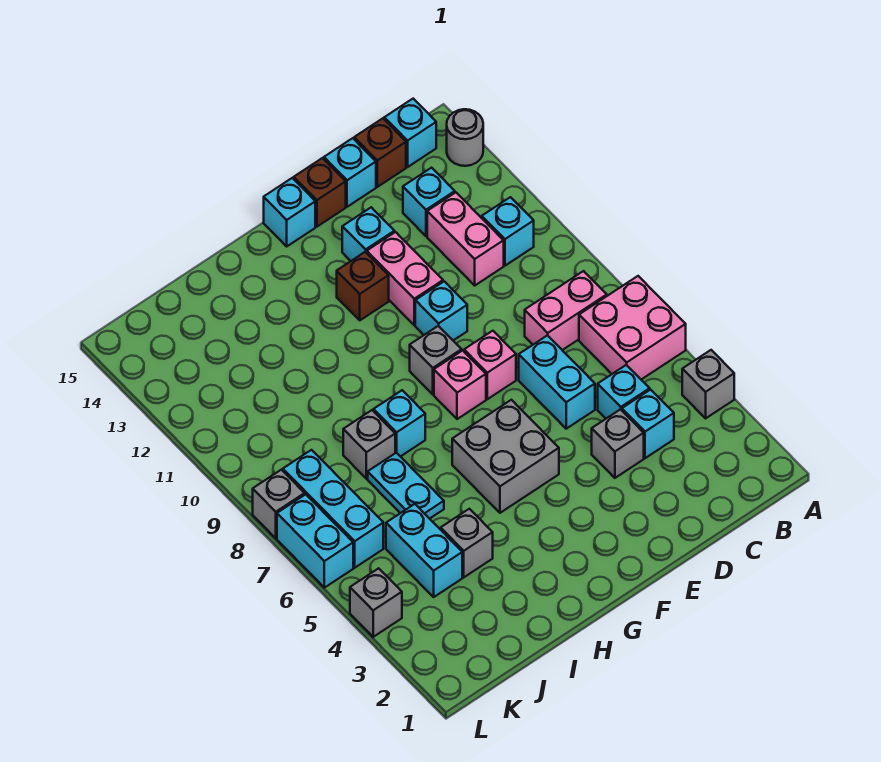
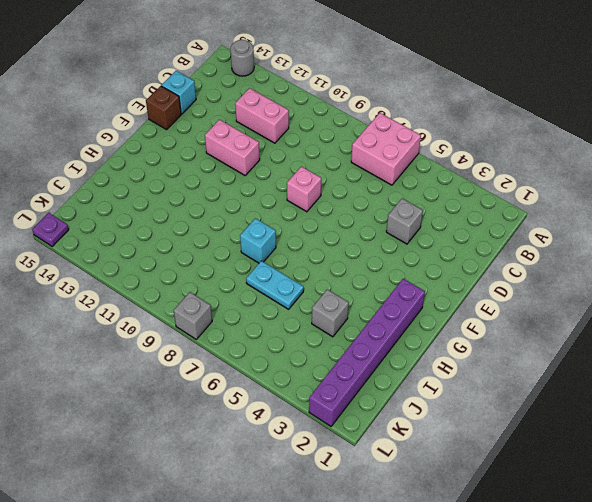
purple 1x6 brick [309,279,425,426] -> none
purple 1x1 plate [32,213,69,246] -> none
none -> grey 1x1 brick [682,350,734,418]
none -> pink 1x2 brick [525,271,607,350]
none -> cyan 1x1 brick [482,197,534,266]
none -> cyan 1x1 brick [384,99,436,167]

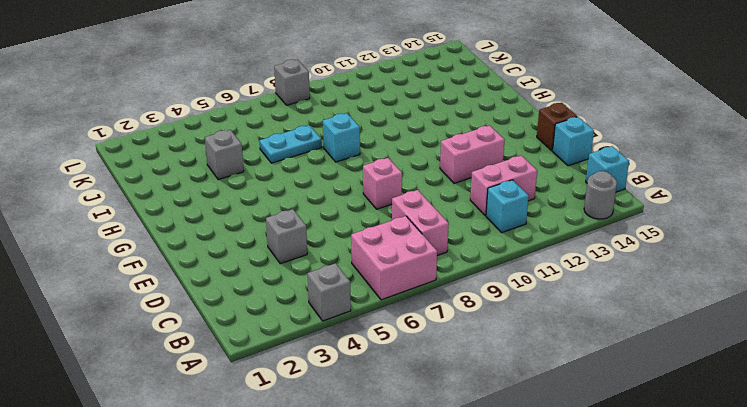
none -> cyan 1x1 brick [622,390,674,458]
none -> cyan 1x1 brick [598,365,650,418]
none -> cyan 1x1 brick [403,168,455,236]
none -> brown 1x1 brick [354,118,406,187]

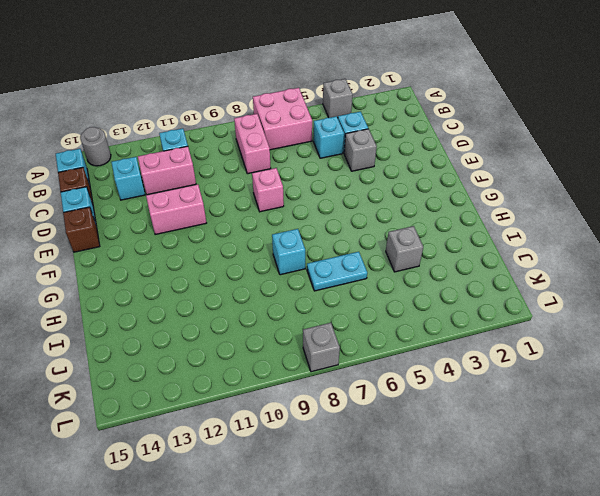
none -> cyan 1x2 brick [519,335,595,429]
none -> cyan 1x1 brick [415,281,467,340]
none -> cyan 1x1 brick [342,207,394,261]
none -> grey 2x2 brick [452,400,559,513]

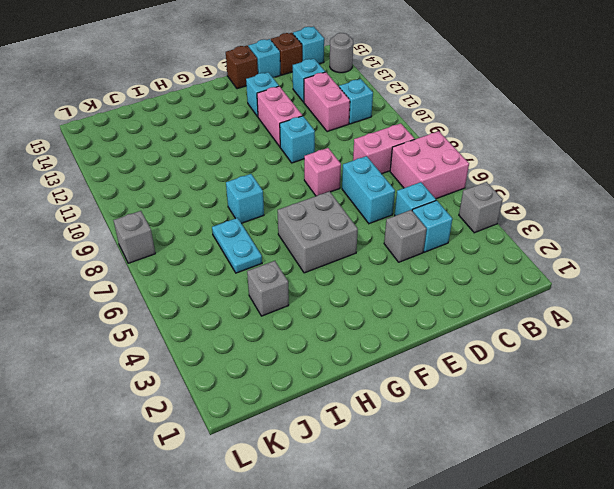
none -> pink 1x1 brick [434,350,486,419]
none -> grey 1x1 brick [410,326,462,394]
none -> brown 1x1 brick [337,252,389,320]
none -> cyan 1x1 brick [264,178,315,246]

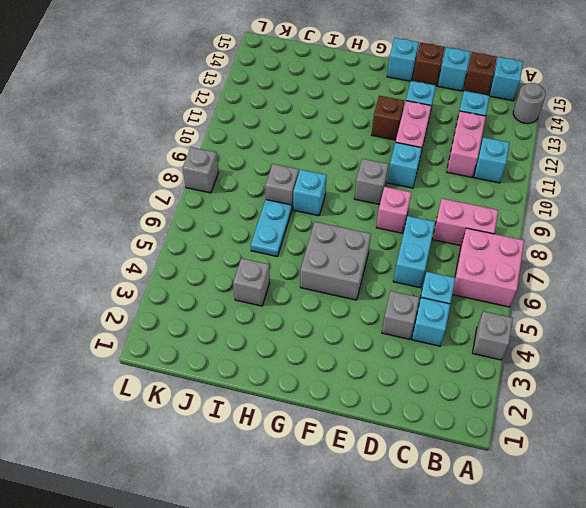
none -> pink 1x1 brick [434,350,486,419]
none -> cyan 1x2 brick [386,504,462,597]
none -> cyan 1x3 brick [283,450,383,568]
none -> grey 1x1 brick [350,568,402,637]

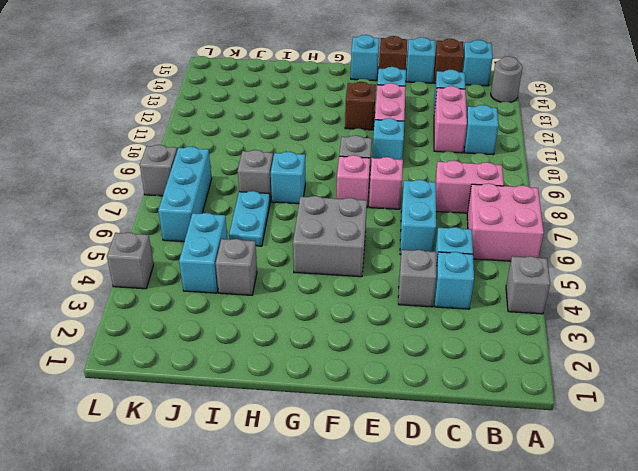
none -> cyan 1x2 brick [277,494,353,588]

